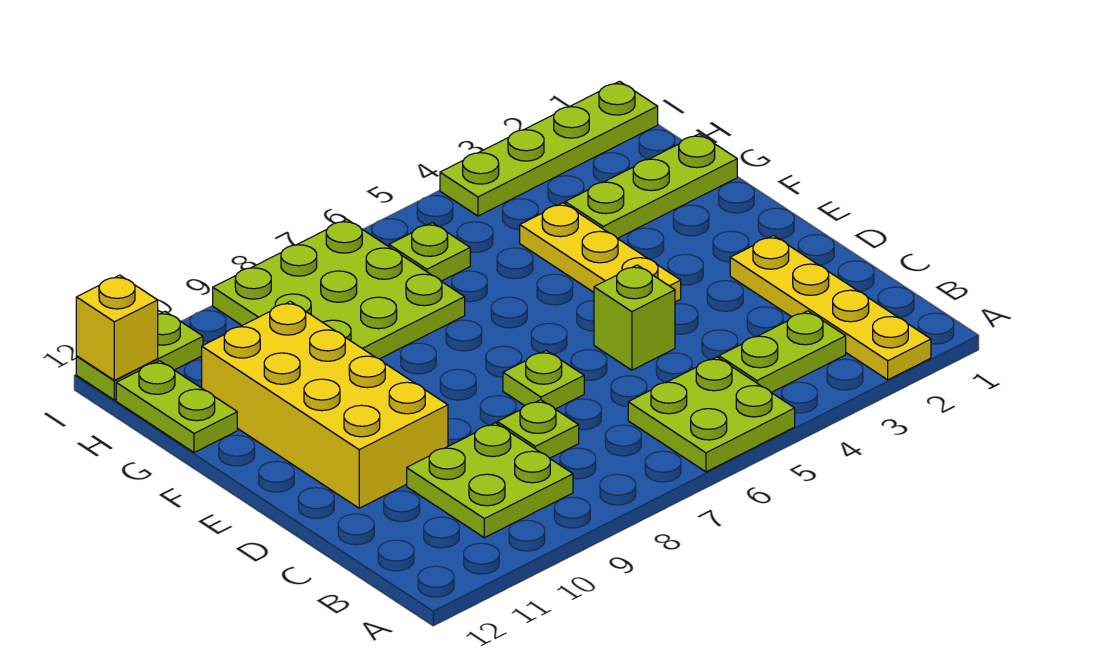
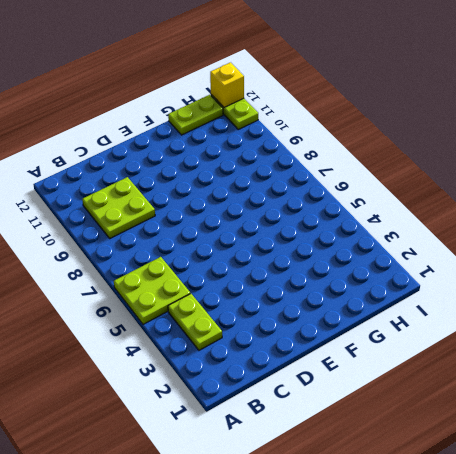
none -> yellow 1x4 plate [730,236,931,380]
none -> lime 1x1 plate [497,400,579,458]
none -> lime 1x1 brick [594,265,675,370]

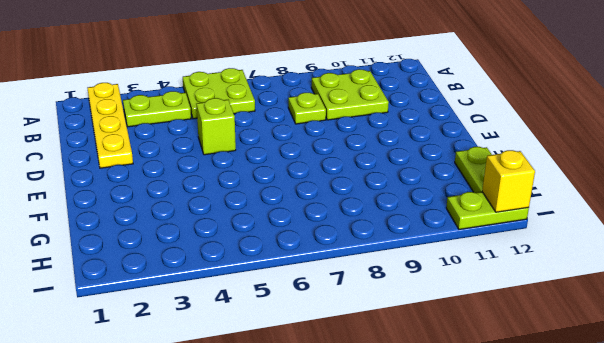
none -> lime 1x1 plate [503,351,584,409]
none -> yellow 2x4 brick [202,301,448,508]
none -> yellow 1x3 plate [520,203,681,302]

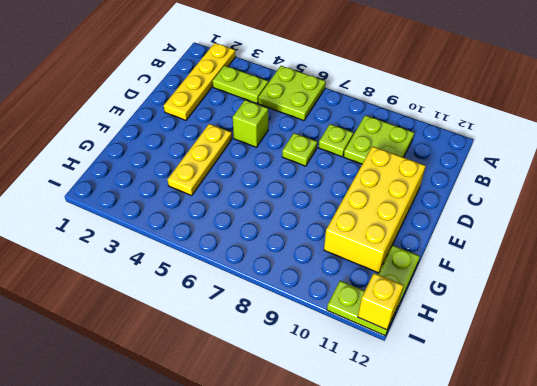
none -> lime 1x3 plate [565,134,737,238]
none -> lime 3x3 plate [213,219,465,359]
none -> lime 1x1 plate [389,223,470,281]

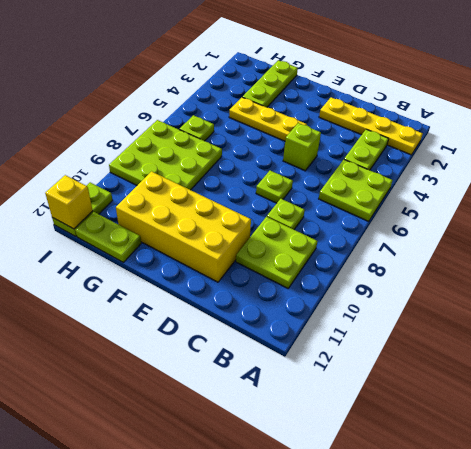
none -> lime 1x4 plate [440,81,658,216]

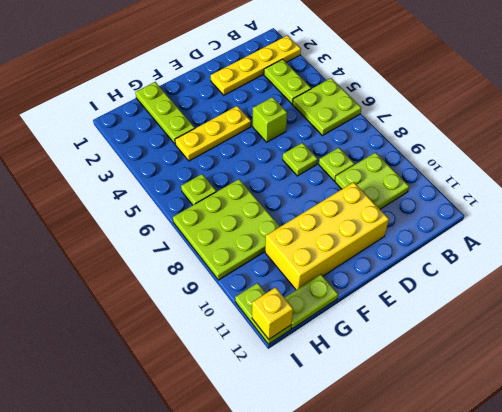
none -> lime 1x4 plate [440,81,658,216]

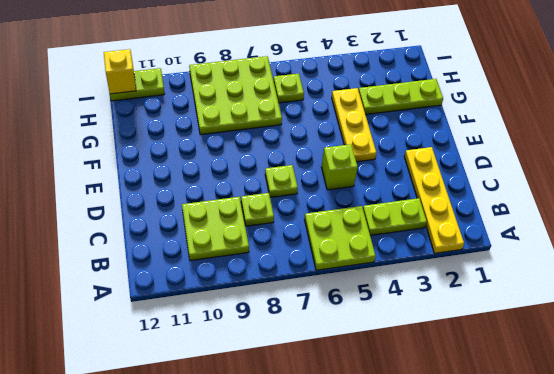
none -> yellow 2x4 brick [202,301,448,508]
none -> lime 1x2 plate [116,361,237,453]
none -> lime 1x4 plate [440,81,658,216]

